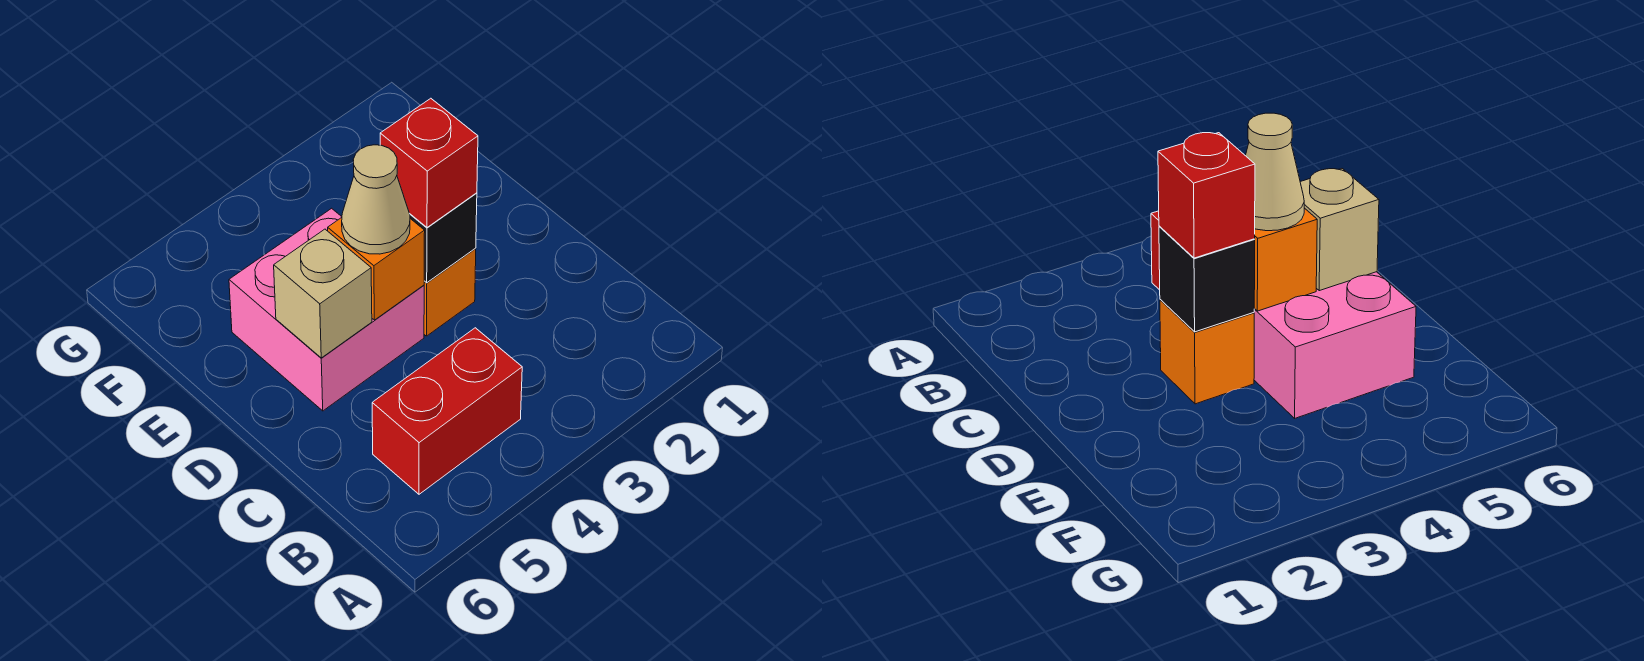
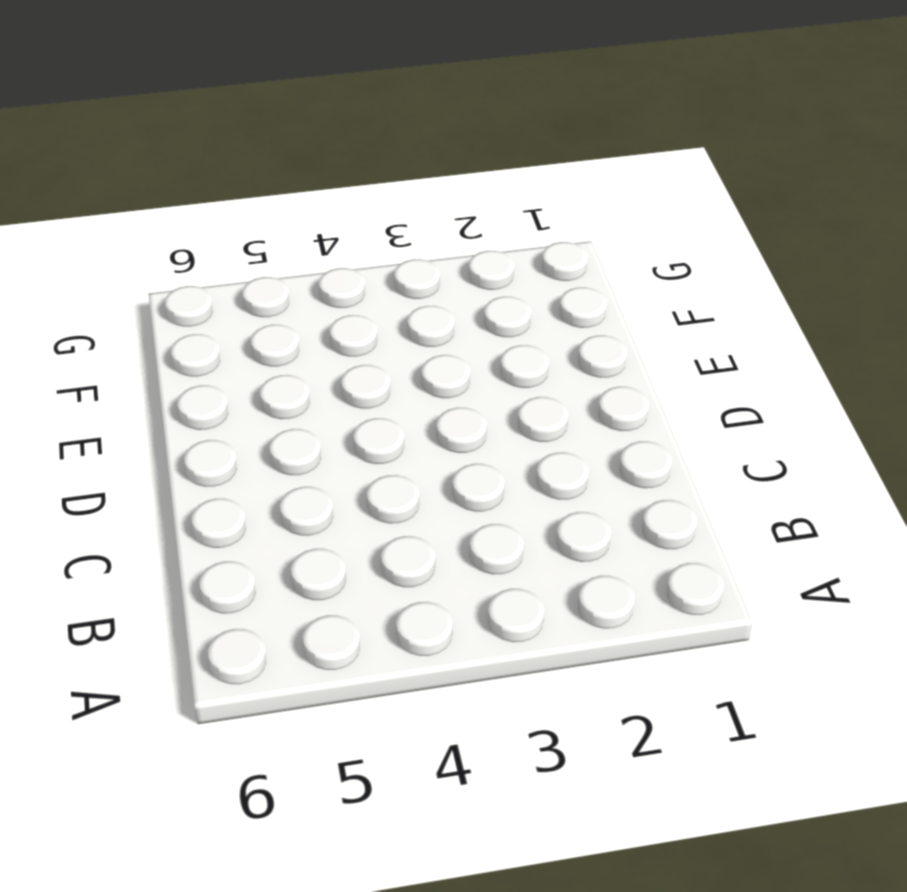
none -> red 1x2 brick [372,328,522,494]
none -> orange 1x1 brick [424,248,476,336]

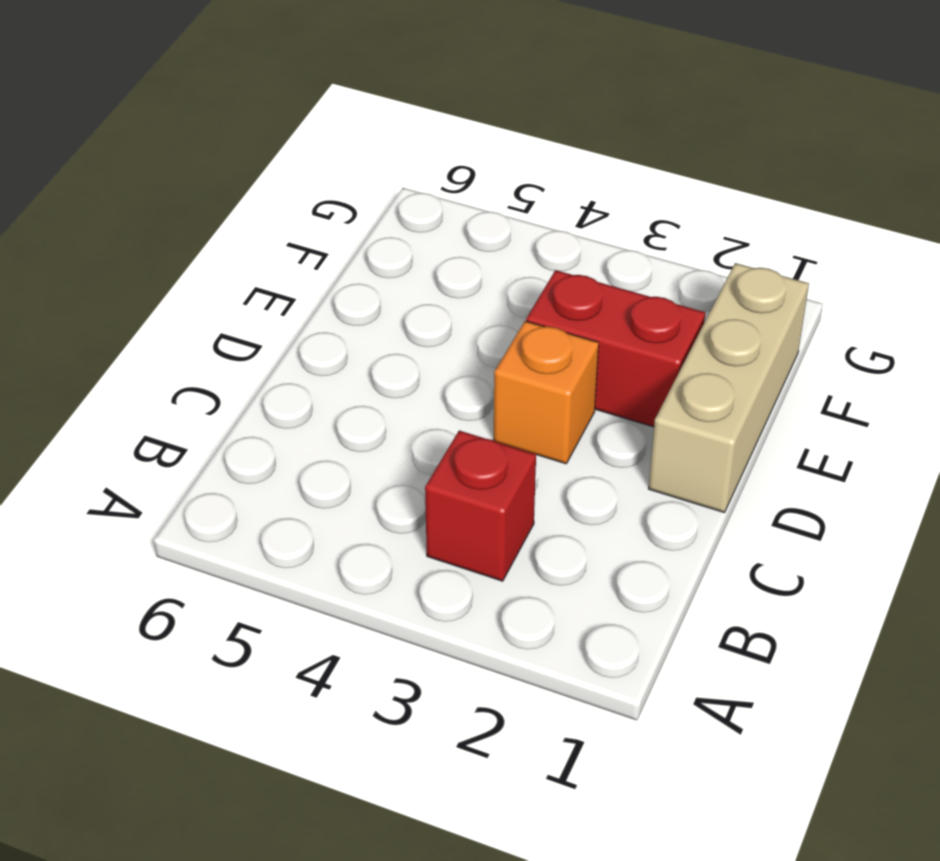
red 1x1 brick [425,431,536,581] -> red 1x1 brick moved to [380,98,478,227]
tan 1x3 brick [649,263,809,513] -> none
red 1x2 brick [526,270,705,427] -> red 1x2 brick moved to [372,328,522,494]
none -> pink 2x2 brick [229,208,424,411]
none -> black 1x1 brick [410,193,477,283]

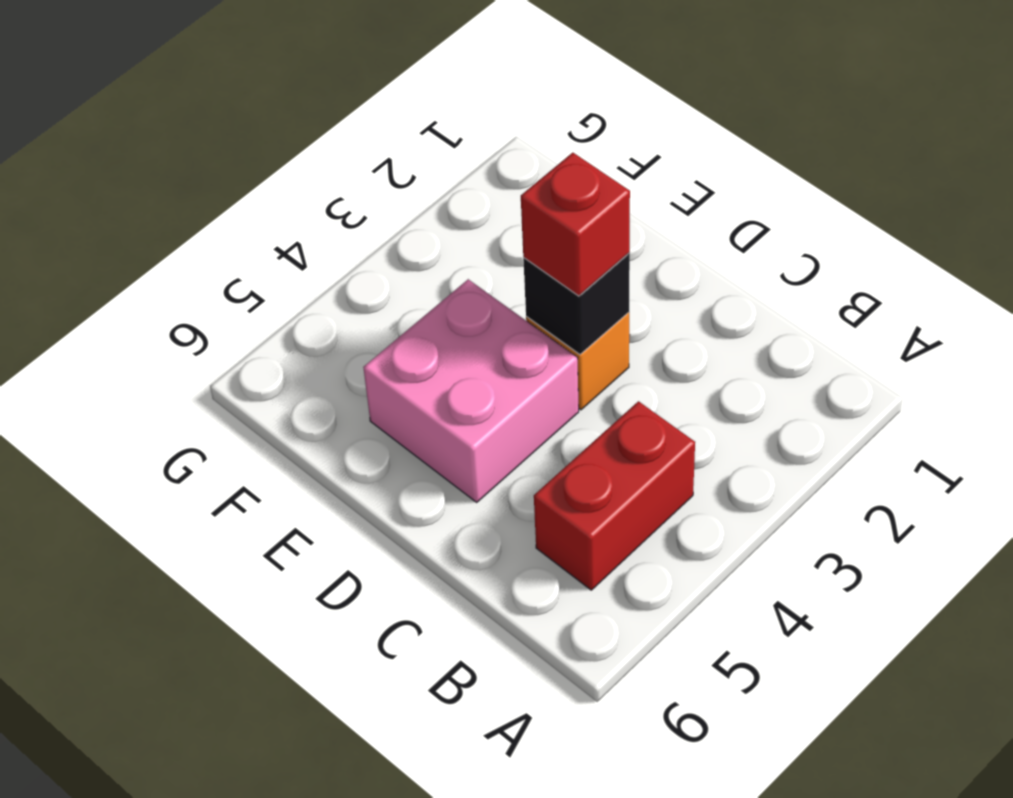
none -> orange 1x1 brick [328,218,425,320]
none -> tan 1x1 brick [274,229,372,358]

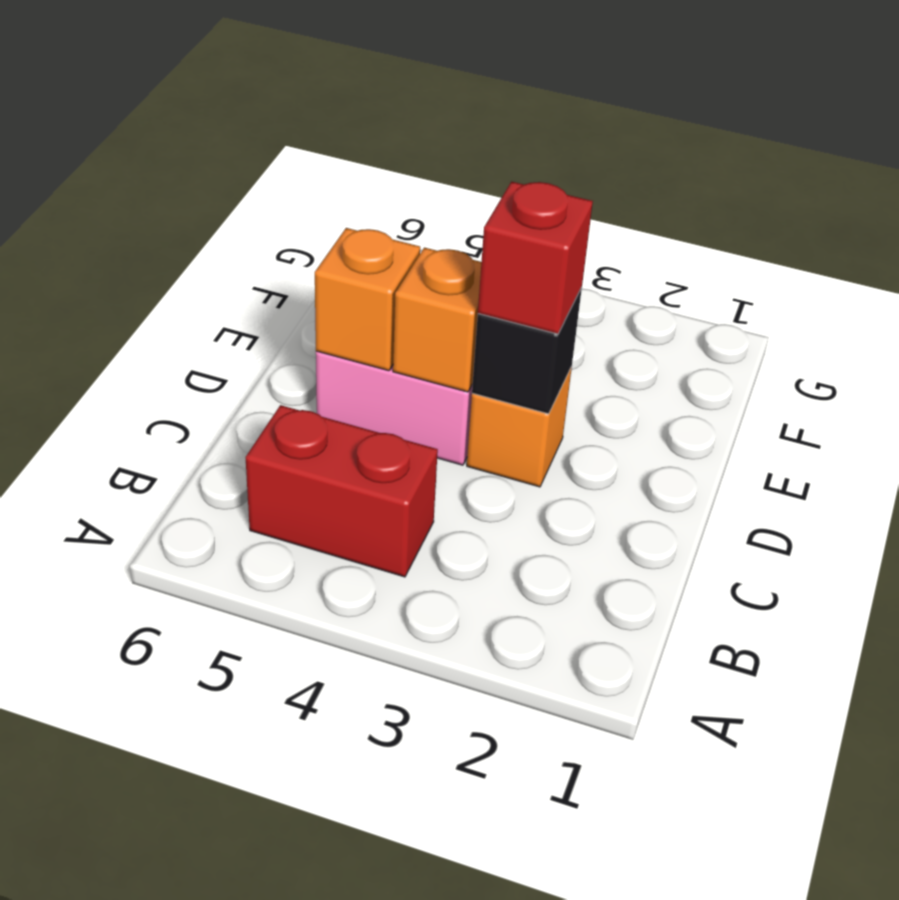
orange 1x1 brick [315,228,420,371] -> tan 1x1 brick [274,229,372,358]
none -> tan 1x1 cone [342,145,410,254]

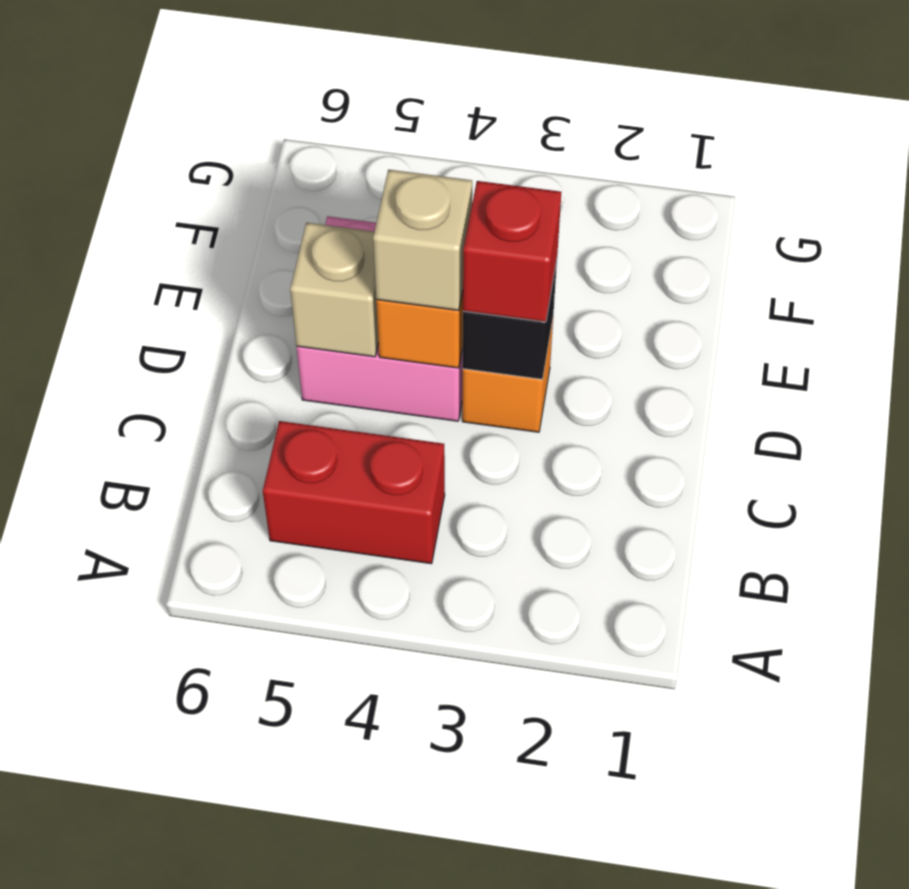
tan 1x1 brick [373,170,472,310] -> tan 1x1 cone [342,145,410,254]

